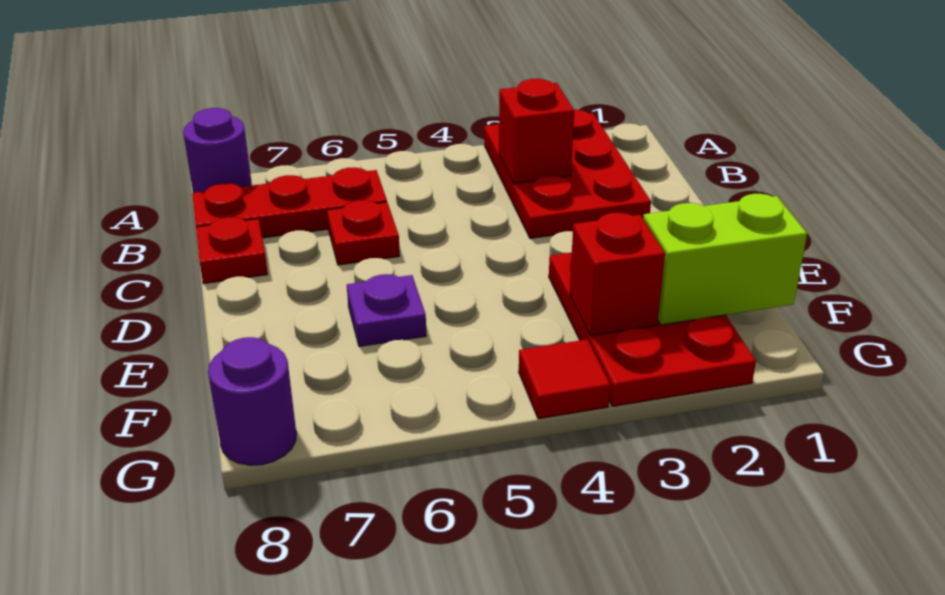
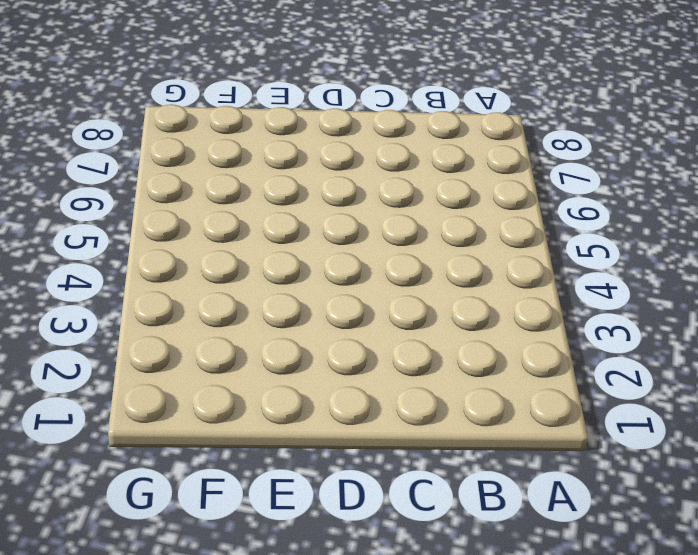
none -> red 2x3 plate [484,110,651,238]
none -> purple 1x1 round brick [183,108,252,193]
none -> red 1x3 plate [192,167,387,238]

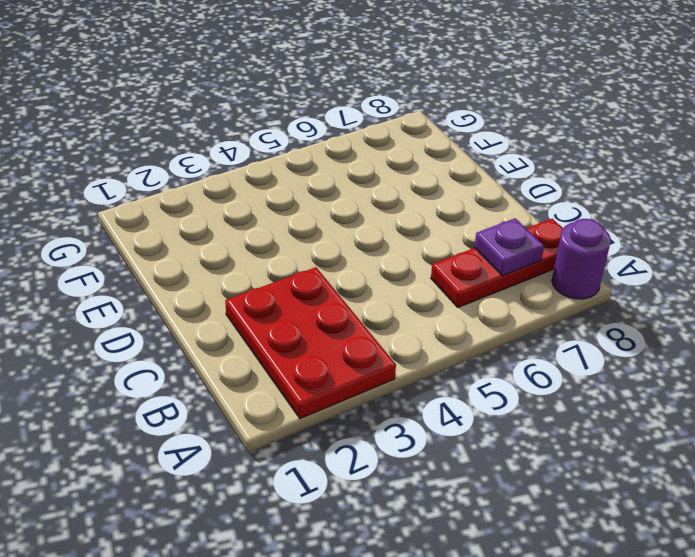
purple 1x1 plate [474,218,544,276] -> purple 1x1 plate moved to [347,274,426,346]
none -> red 1x1 plate [327,200,400,265]
none -> red 1x1 plate [196,217,268,284]
none -> red 2x3 plate [549,253,756,407]

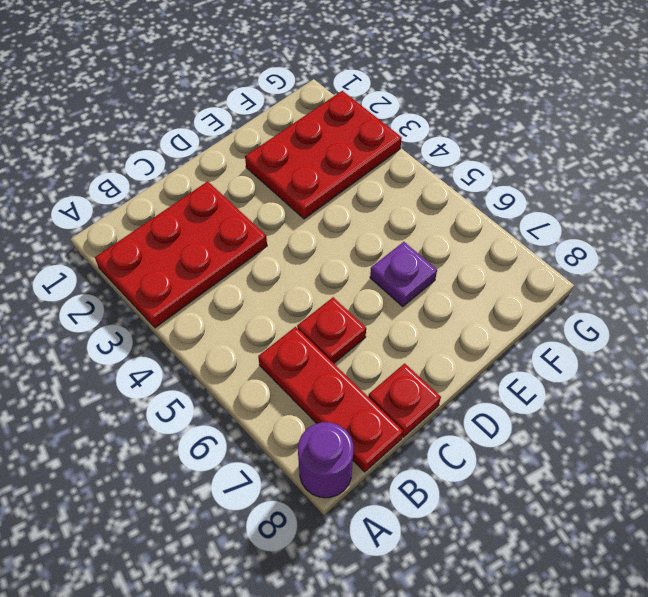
none -> red 1x1 tile [519,339,610,419]
none -> purple 1x1 round brick [208,337,296,465]
none -> red 1x1 brick [499,79,574,183]

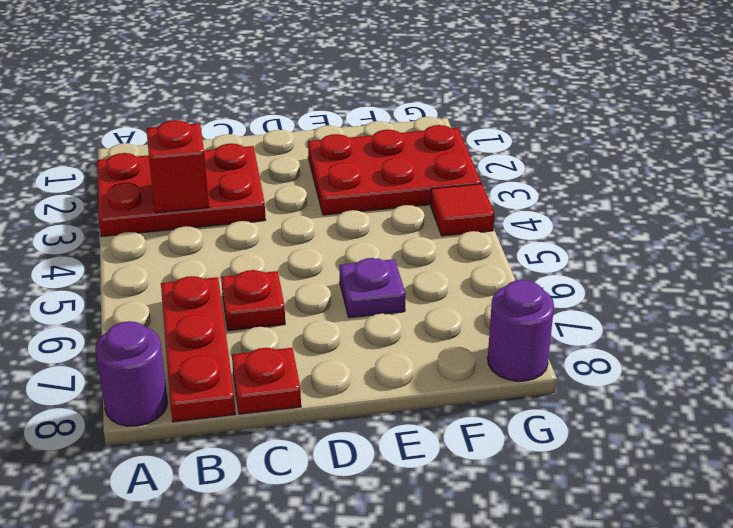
none -> lime 1x2 brick [643,194,807,325]
none -> red 1x1 brick [570,213,665,336]

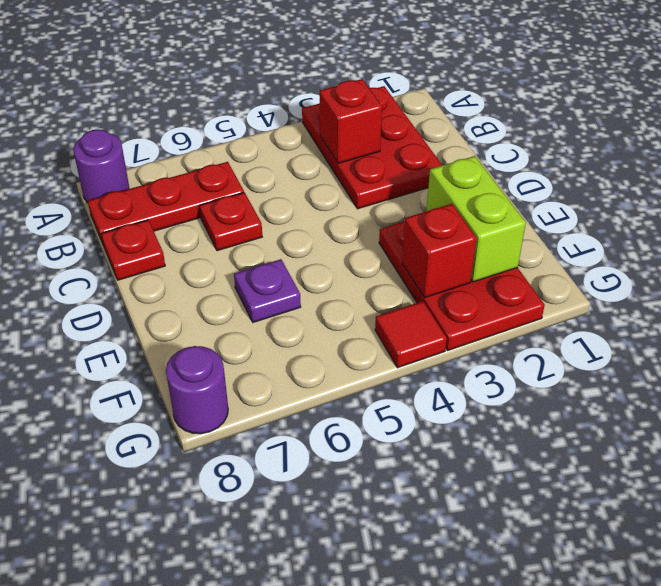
lime 1x2 brick [426,156,526,282] -> lime 1x2 brick turned to [643,194,807,325]

